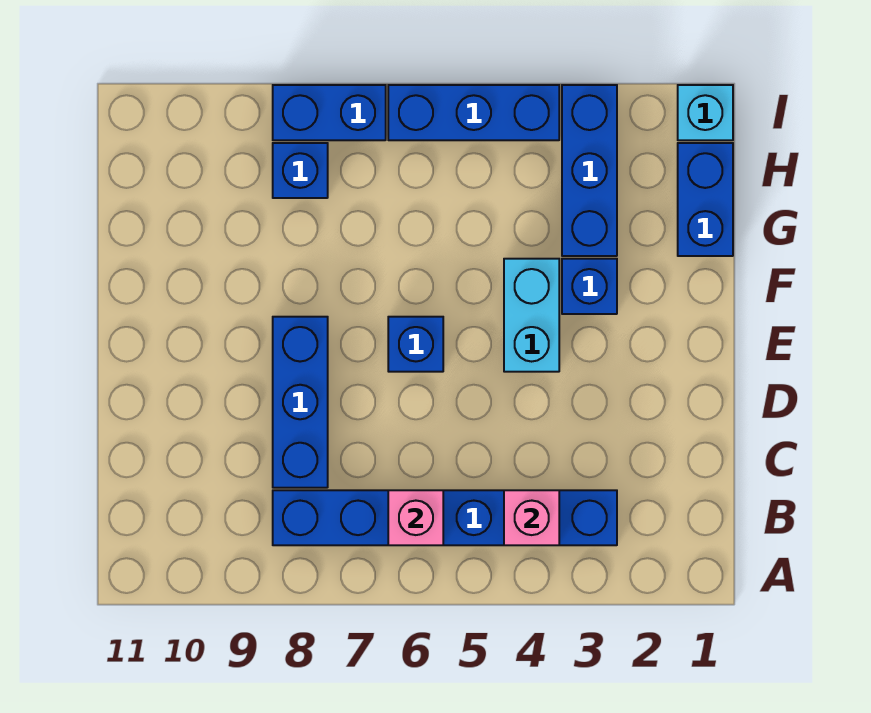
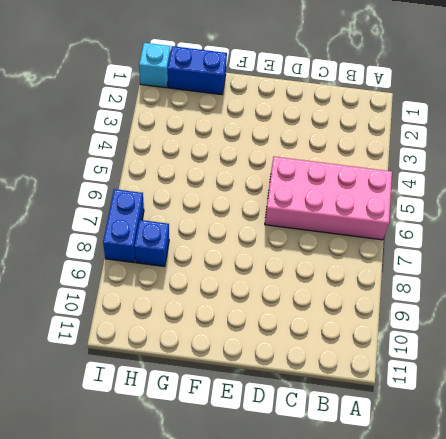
pink 2x4 brick [265,157,392,240] -> blue 1x6 brick [273,490,617,545]
none -> blue 1x3 brick [273,317,328,488]
none -> cyan 1x2 brick [504,259,559,372]
none -> blue 1x1 brick [388,317,443,372]

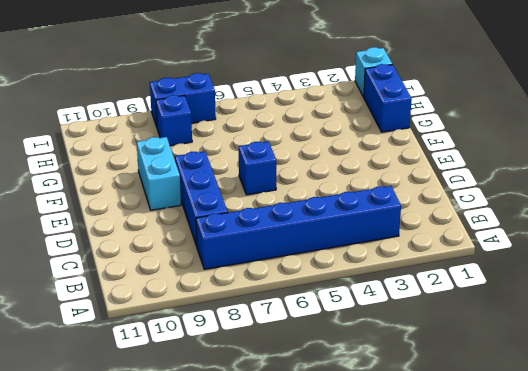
cyan 1x2 brick [137,137,181,210] -> cyan 1x2 brick moved to [504,259,559,372]
none -> blue 1x1 brick [562,259,617,314]
none -> blue 1x3 brick [562,85,617,256]
none -> blue 1x3 brick [388,85,559,140]

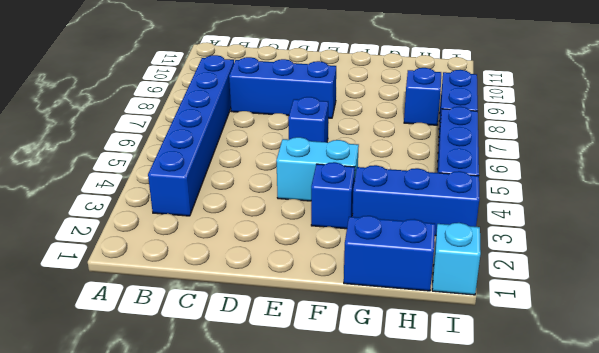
none -> pink 1x1 brick [504,490,559,545]
none -> pink 1x1 brick [388,490,443,545]

